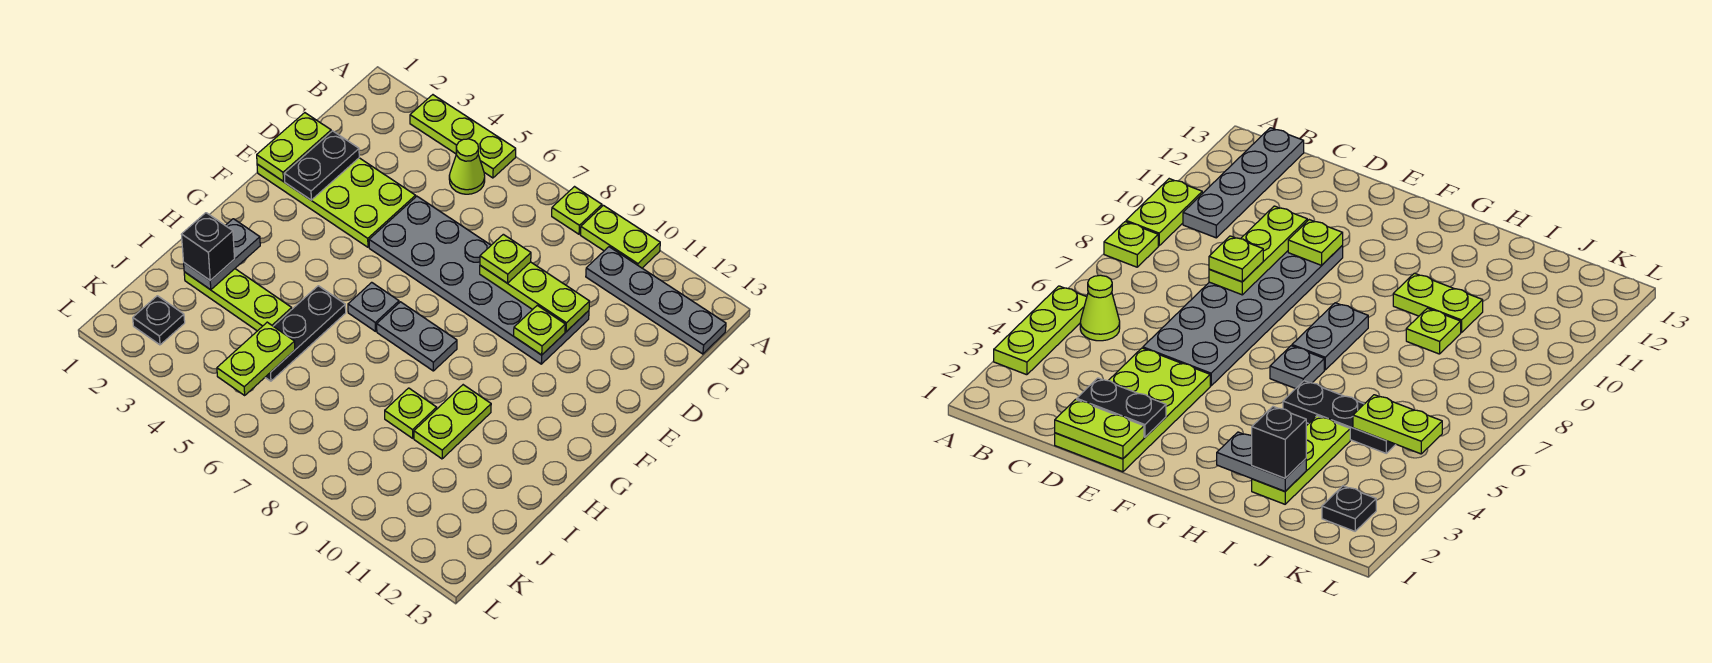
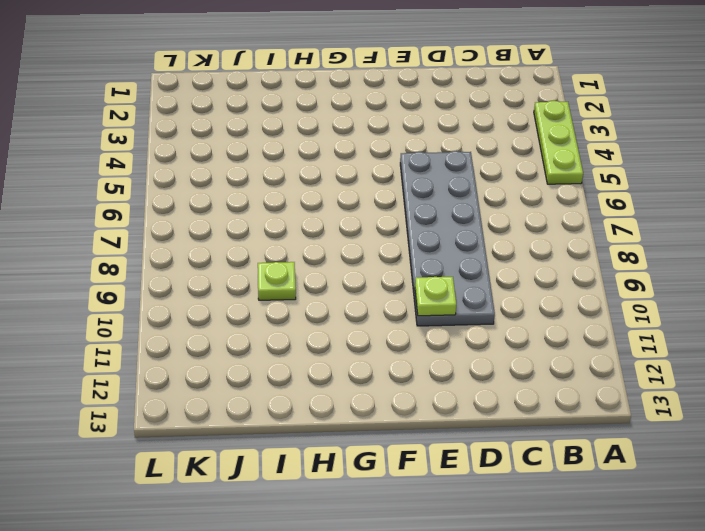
none -> lime 1x1 plate [552,187,602,234]
none -> lime 1x2 plate [580,205,660,268]
none -> lime 1x1 cone [449,139,485,194]

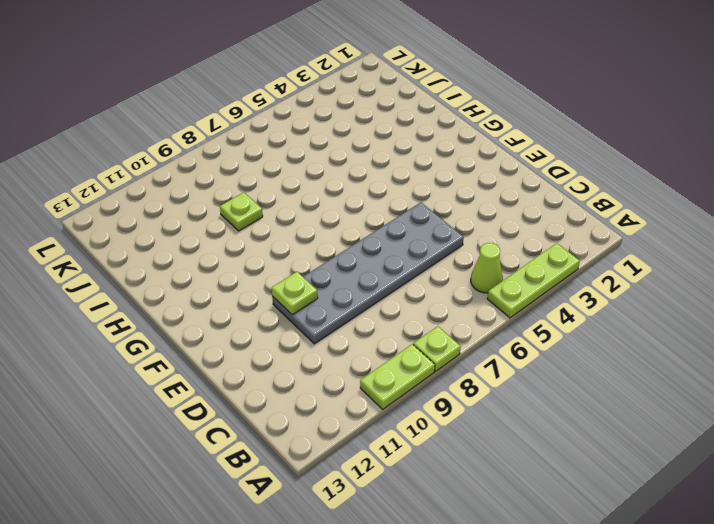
none -> grey 1x4 plate [586,247,726,354]
none -> lime 2x4 plate [257,158,416,247]
none -> grey 1x1 plate [348,282,399,331]

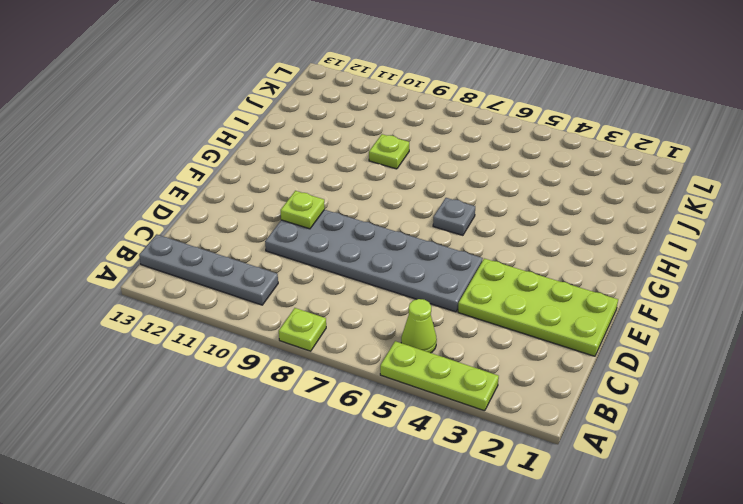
none -> lime 1x2 plate [580,205,660,268]
none -> grey 1x2 plate [377,302,457,371]
none -> black 1x3 plate [265,286,346,381]

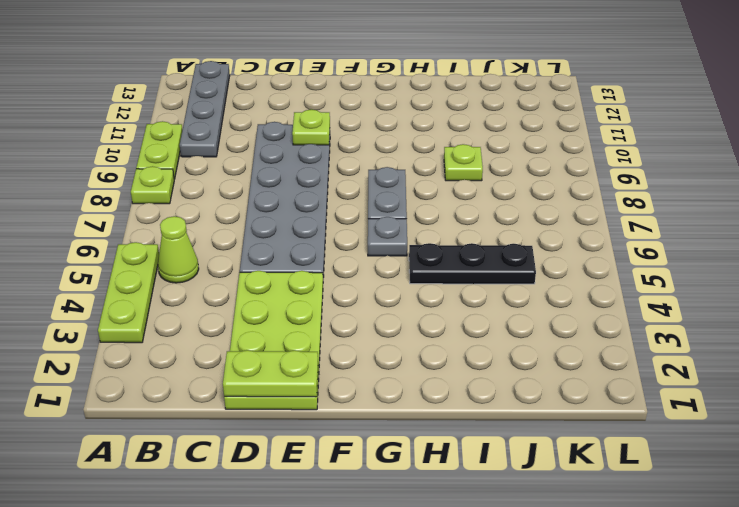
none -> lime 1x2 plate [414,385,491,459]
none -> lime 1x3 plate [184,269,292,331]
none -> black 1x1 plate [133,296,185,345]

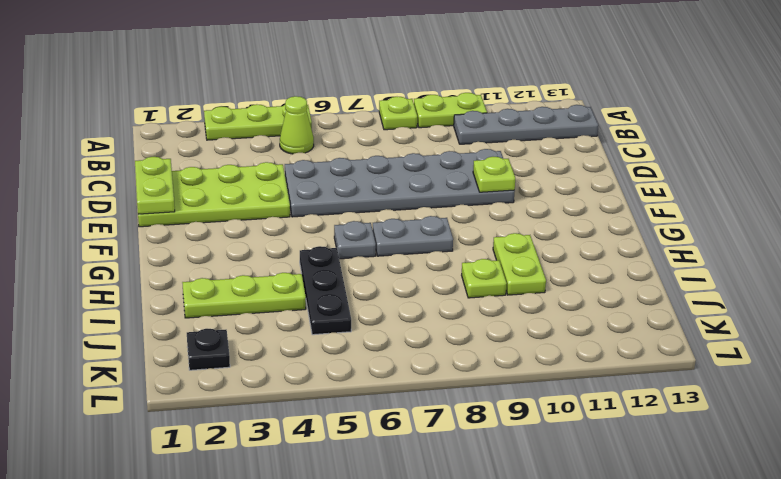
none -> black 1x2 plate [284,131,359,200]
none -> lime 1x3 plate [480,262,590,332]
none -> grey 1x2 plate [184,219,260,290]

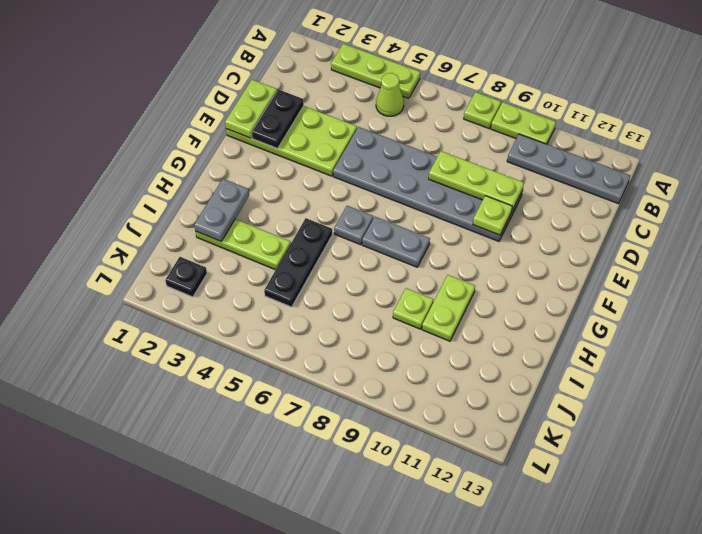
none -> lime 1x2 plate [217,322,295,395]
none -> lime 1x1 plate [480,234,531,283]
none -> black 1x1 brick [181,213,235,280]

